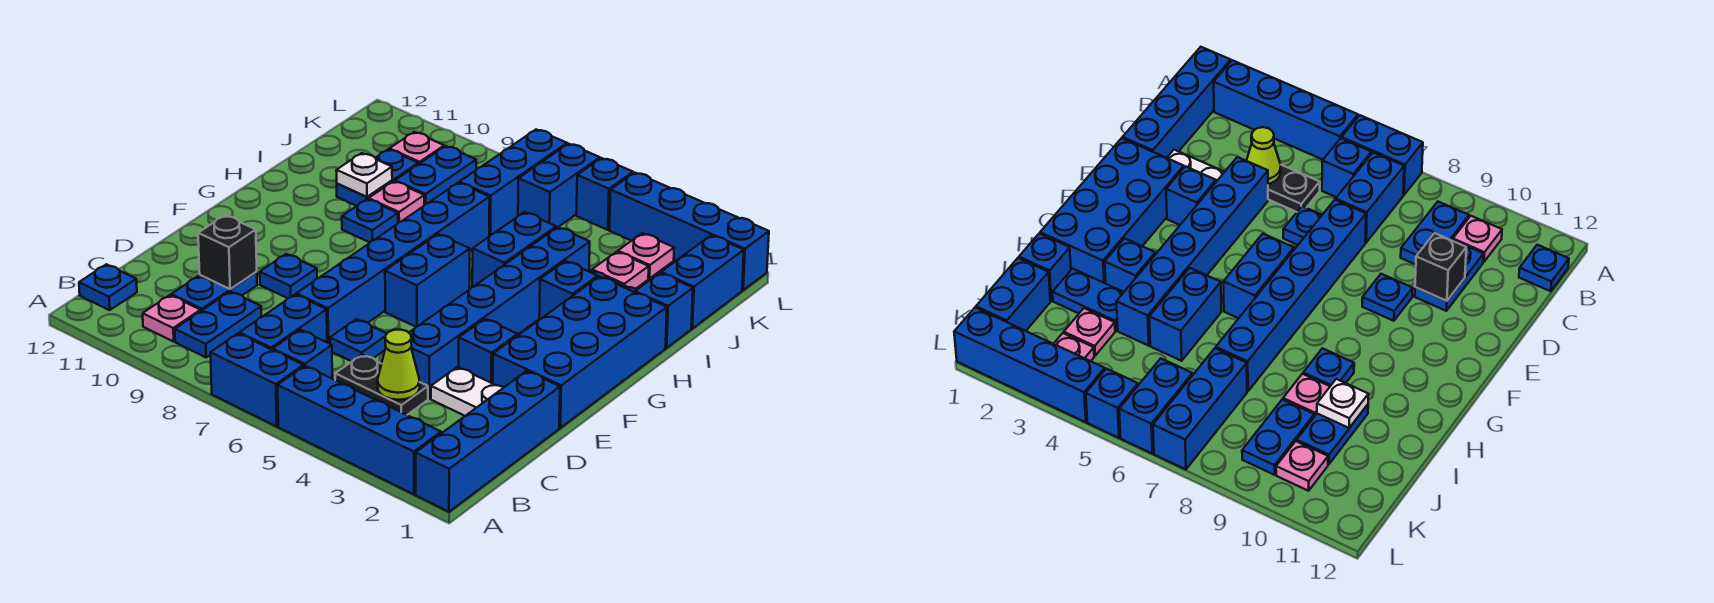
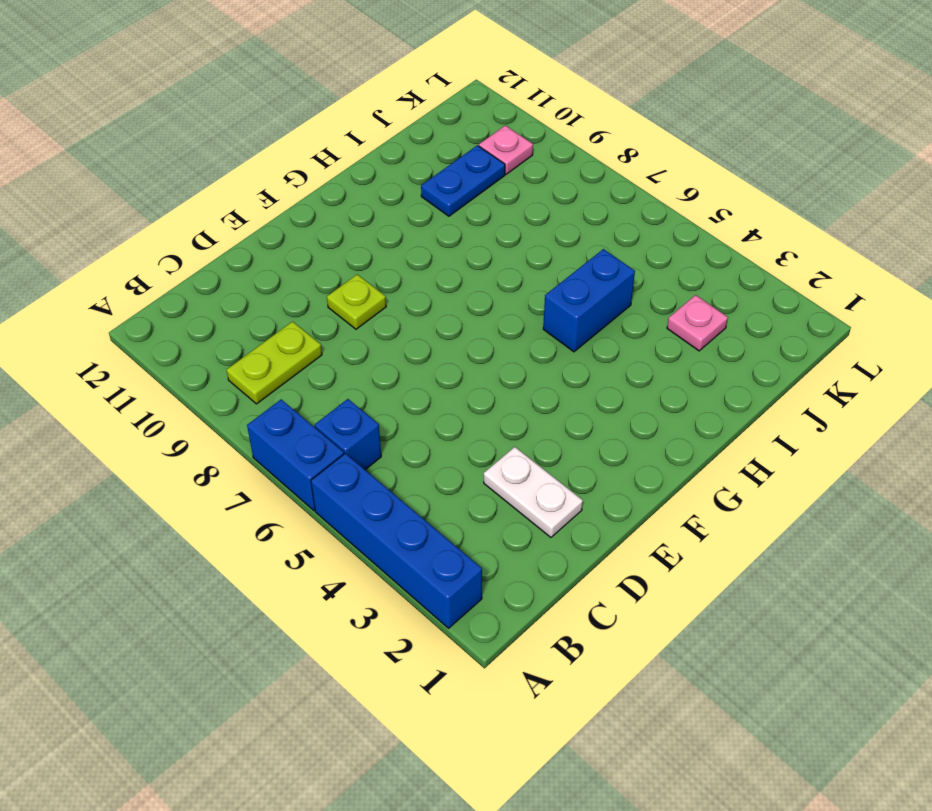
lime 1x2 plate [227,322,322,404] -> blue 1x2 plate [175,292,262,357]
lime 1x1 plate [327,274,386,329] -> blue 1x1 plate [260,254,317,298]
none -> blue 1x4 brick [416,371,560,512]
none -> blue 1x2 brick [239,294,327,350]
none -> pink 1x1 plate [143,295,201,342]
none -> blue 1x1 plate [79,264,137,310]

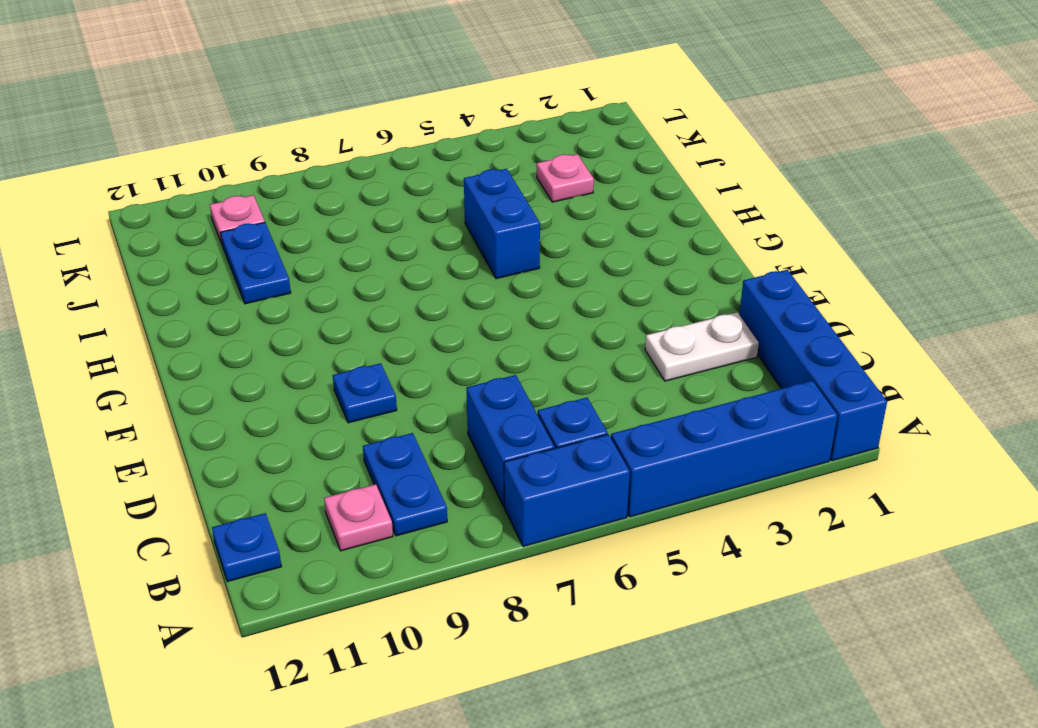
none -> black 1x2 plate [335,355,428,415]
none -> blue 1x2 plate [171,272,257,311]
none -> blue 1x6 brick [409,227,590,399]
none -> blue 1x1 plate [330,319,387,361]

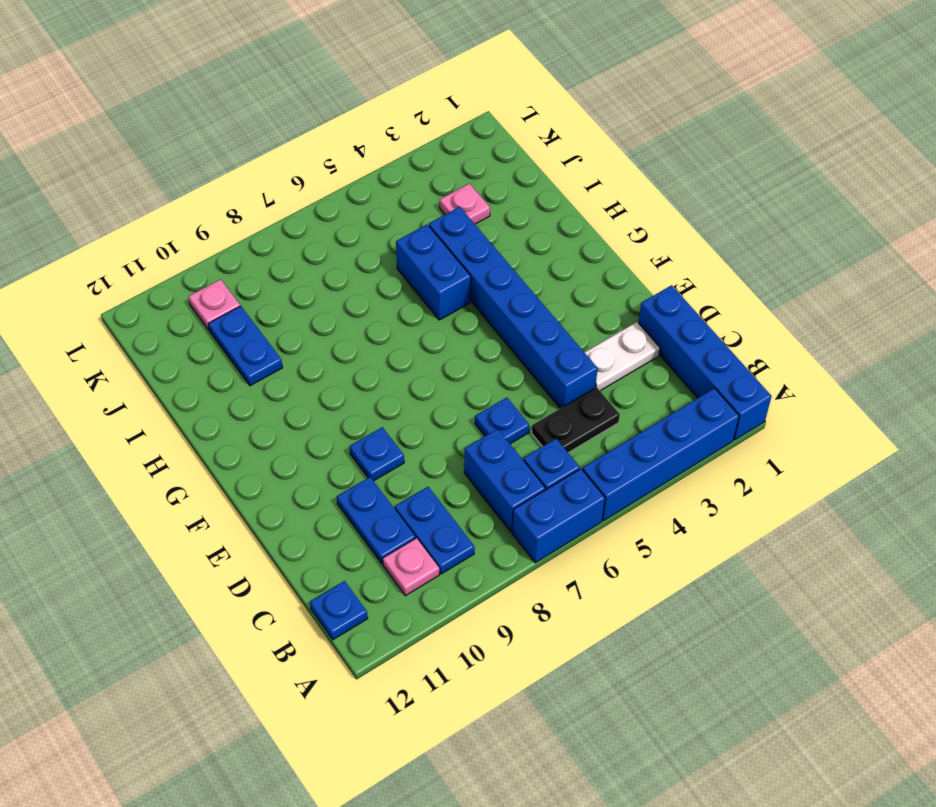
none -> blue 1x6 brick [296,183,490,344]
none -> blue 2x4 brick [493,277,667,428]
none -> blue 1x1 brick [459,319,518,384]
none -> blue 1x2 brick [385,234,470,327]

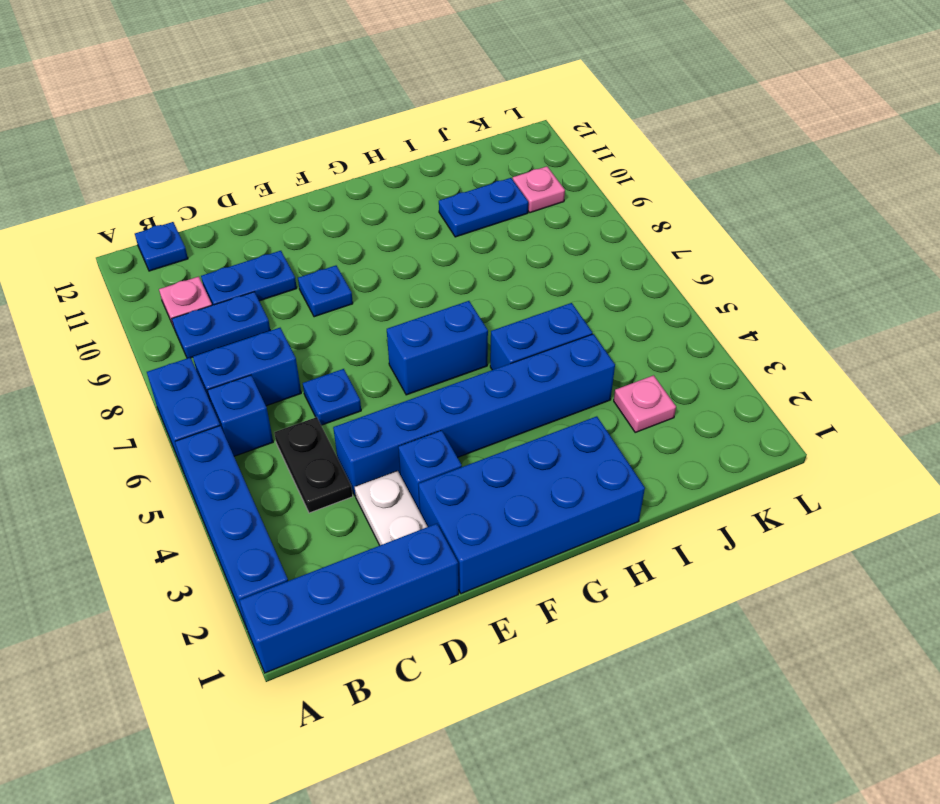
none -> blue 1x6 brick [296,183,490,344]
none -> blue 1x1 brick [539,261,598,320]
none -> blue 1x1 plate [342,199,398,242]
none -> blue 1x1 brick [635,273,693,348]

